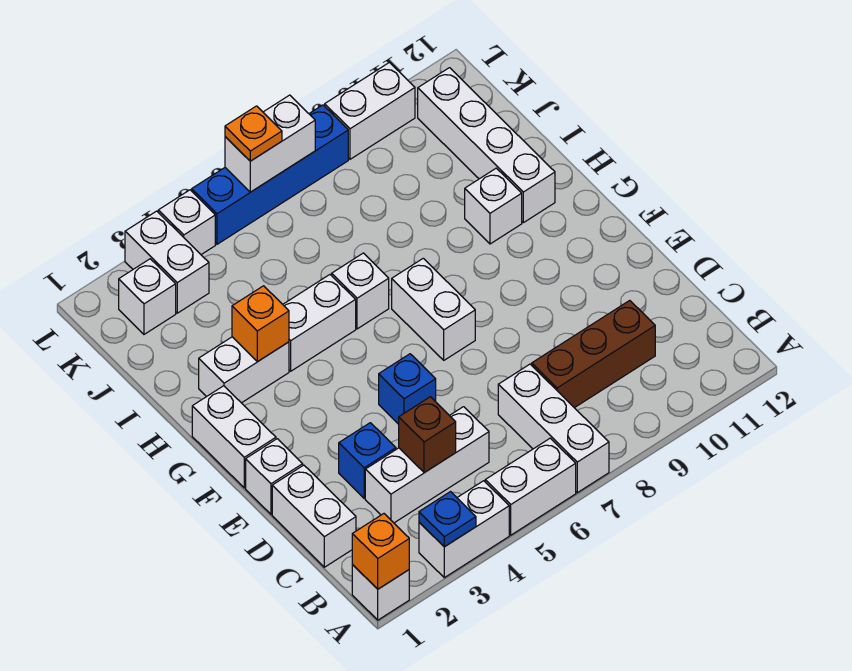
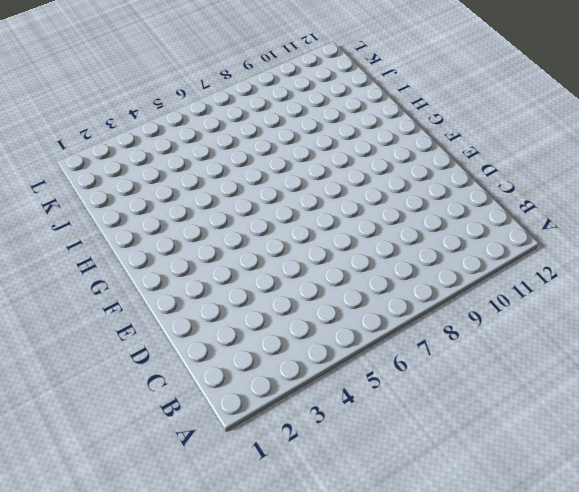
none -> white 1x1 brick [352,565,409,620]
none -> white 1x2 brick [419,481,509,578]
none -> white 1x2 brick [485,438,576,535]

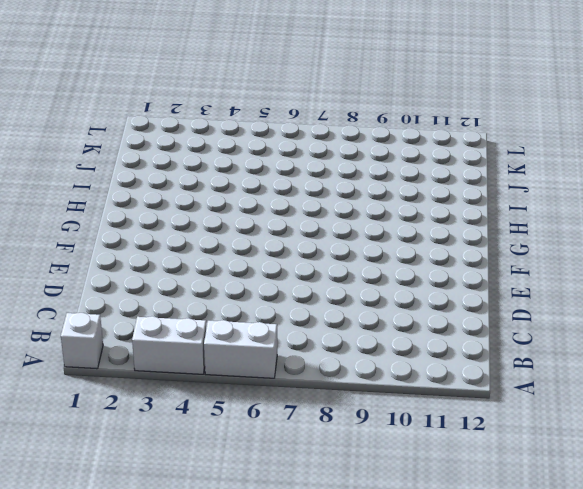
none -> white 1x3 brick [498,364,609,493]
none -> white 1x2 brick [272,465,356,567]
none -> white 1x3 brick [365,407,489,523]

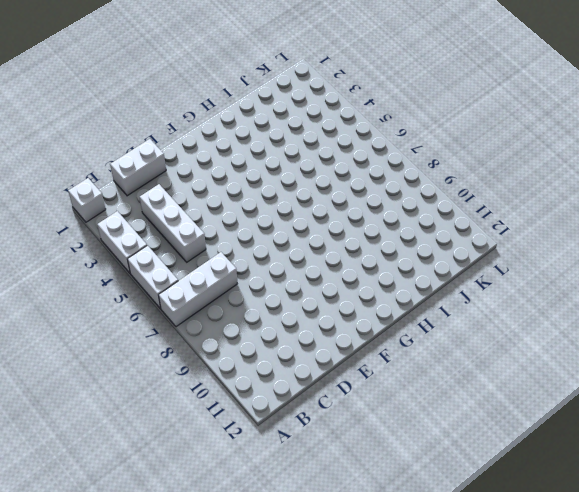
none -> brown 1x3 brick [532,300,655,408]
none -> blue 1x1 brick [339,423,396,498]
none -> white 1x1 brick [246,439,303,514]

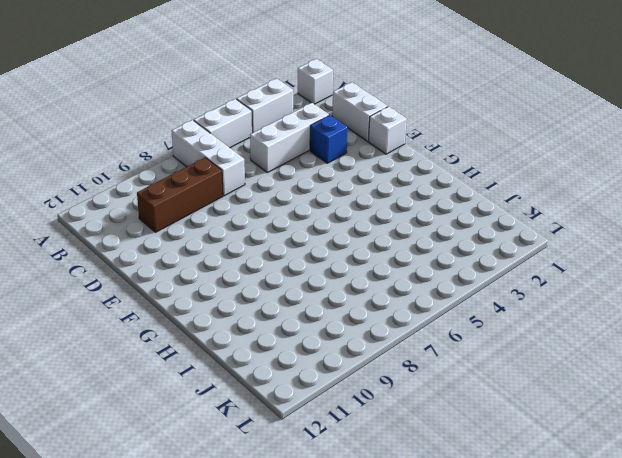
none -> blue 1x1 brick [379,354,436,424]
none -> white 1x2 brick [192,386,276,488]
none -> white 1x2 brick [392,258,475,360]

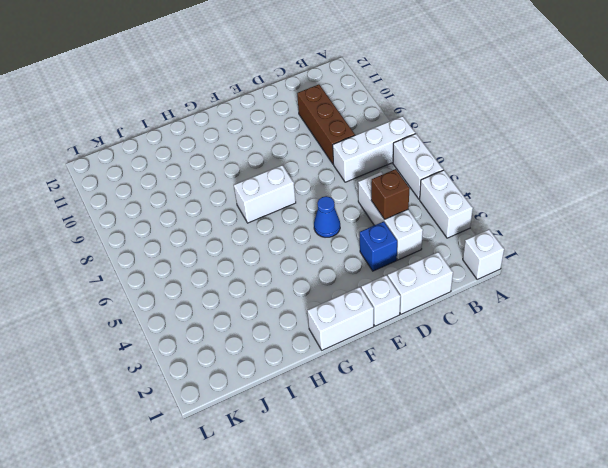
blue 1x1 cone [314,196,340,237] -> blue 1x1 brick [379,354,436,424]
none -> white 1x2 brick [199,337,289,403]
none -> white 1x2 brick [283,275,356,371]
none -> white 1x1 brick [332,253,389,329]

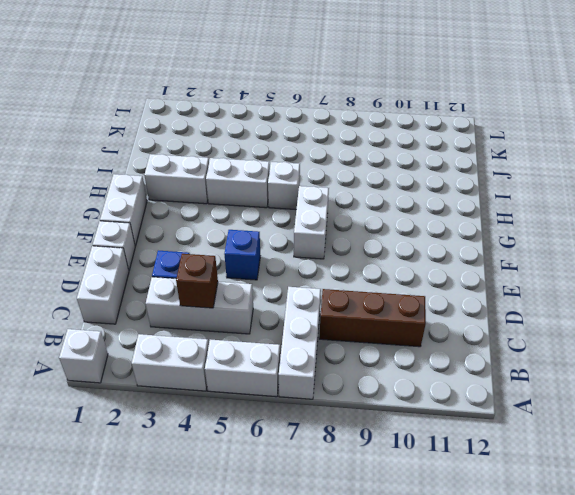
none -> white 1x1 brick [465,168,522,244]
none -> white 1x4 brick [418,68,555,223]
none -> white 1x1 brick [119,259,176,334]

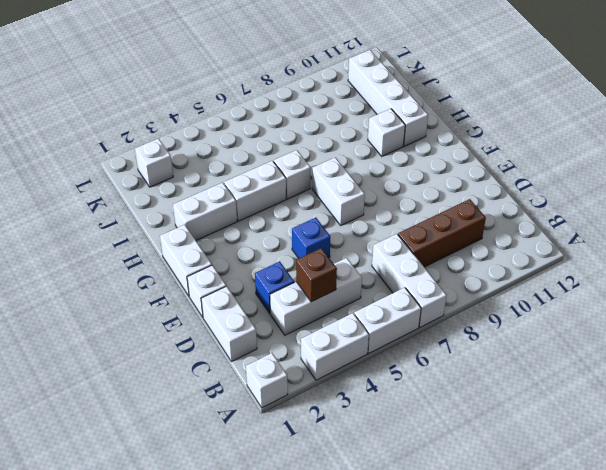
none -> white 1x2 brick [125,211,209,313]
none -> white 1x1 brick [158,190,215,255]
none -> blue 1x4 brick [192,105,348,244]

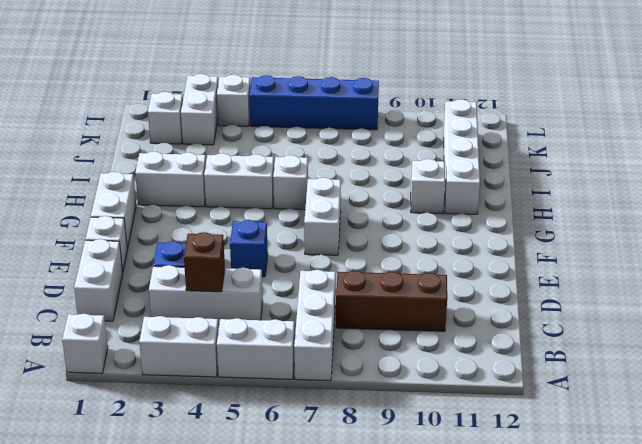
none -> white 1x2 brick [325,63,415,159]
none -> orange 1x1 brick [352,514,409,589]
none -> blue 1x1 plate [419,492,476,547]

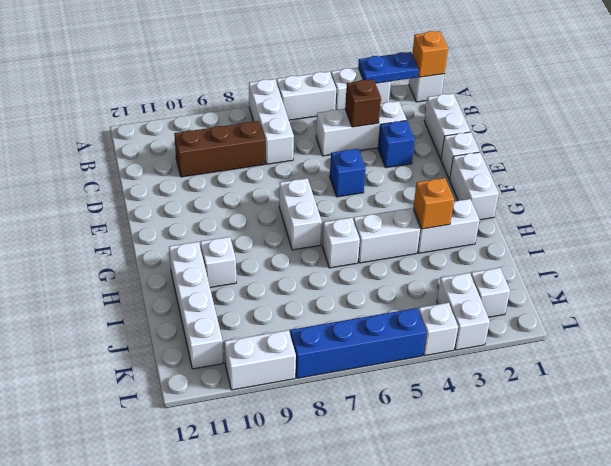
blue 1x2 plate [358,52,419,83] -> blue 1x1 plate [419,492,476,547]
none -> white 1x2 brick [225,95,315,192]
none -> orange 1x1 plate [225,106,282,161]

